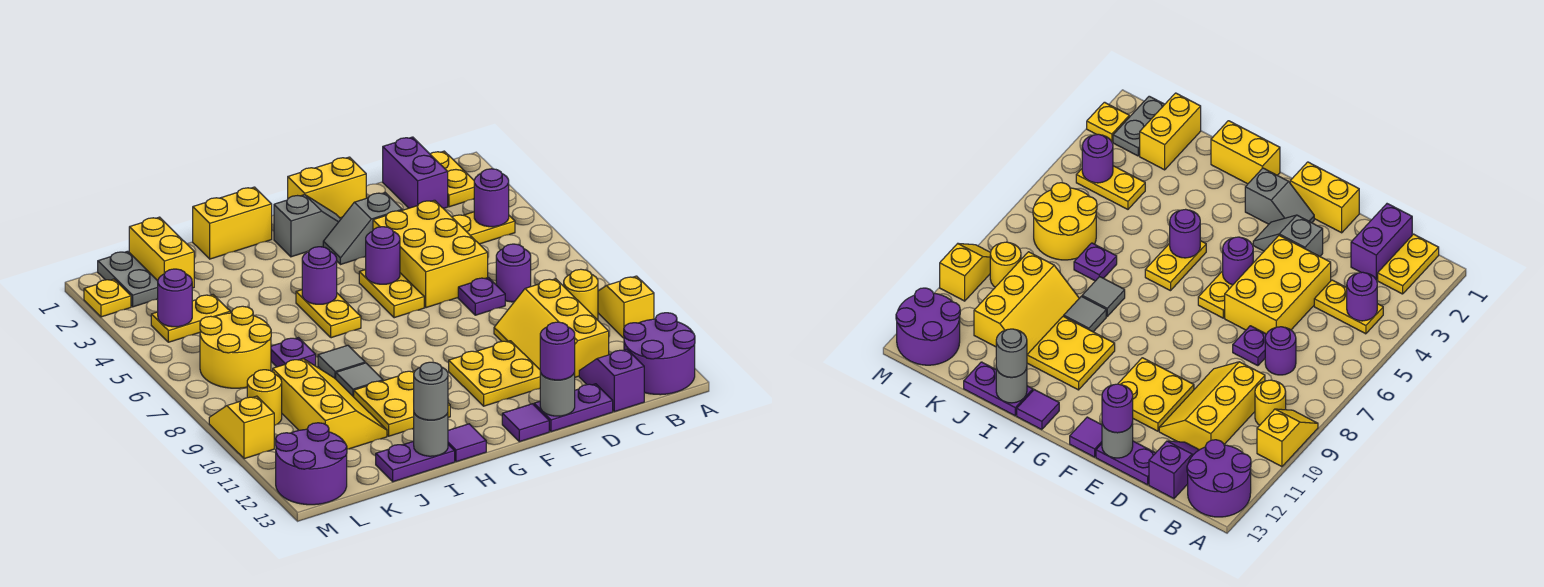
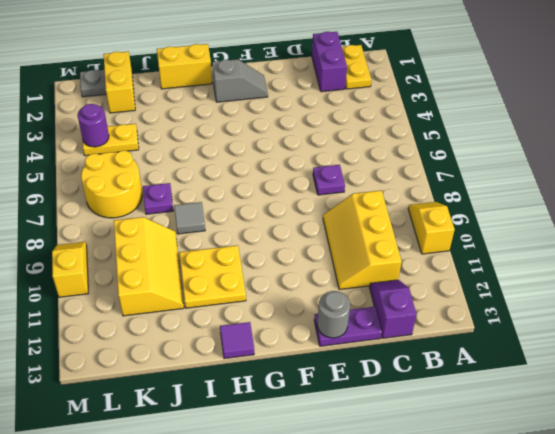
grey 1x1 plate [80,70,106,97] -> grey 1x2 plate [98,251,158,307]
none -> purple 2x2 round brick [624,313,695,395]
none -> yellow 1x2 plate [452,212,515,244]
none -> yellow 1x1 round brick [564,269,598,320]
none -> purple 1x1 round brick [496,244,531,302]

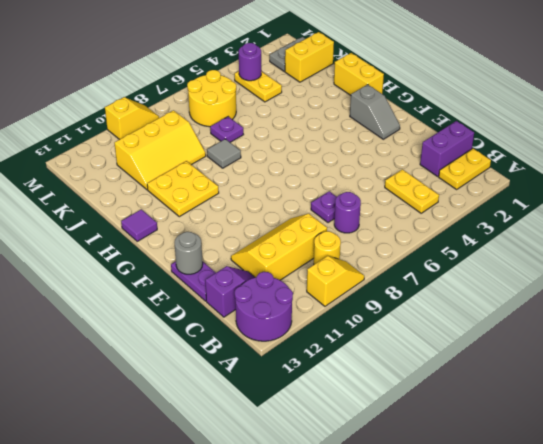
none -> yellow 2x3 brick [373,200,488,308]
none -> yellow 1x2 brick [288,157,366,218]
none -> grey 1x2 slope [323,193,402,265]
none -> yellow 2x2 plate [449,341,540,406]

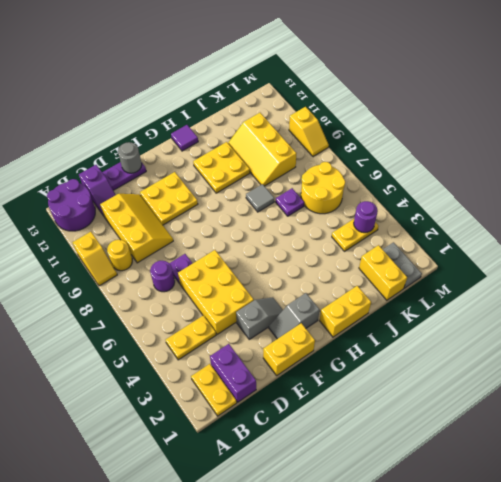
none -> yellow 1x2 plate [359,270,424,318]
none -> purple 1x1 tile [502,404,549,442]
none -> yellow 1x2 plate [296,290,361,338]
none -> grey 1x1 tile [336,363,383,397]

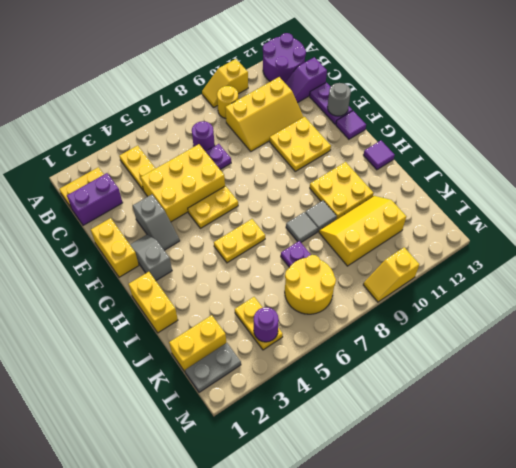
none -> purple 1x2 plate [376,441,455,482]
none -> yellow 1x1 round brick [247,370,282,426]
none -> purple 2x2 round brick [276,423,347,505]
none -> yellow 1x1 plate [84,279,131,317]

